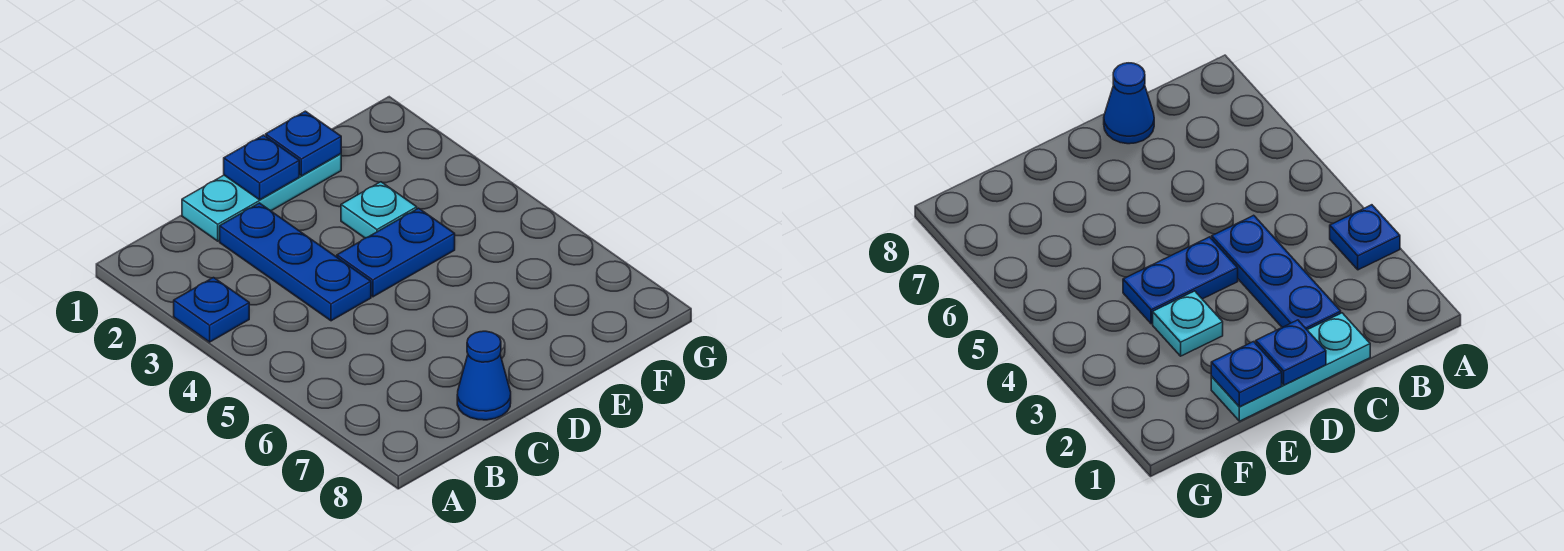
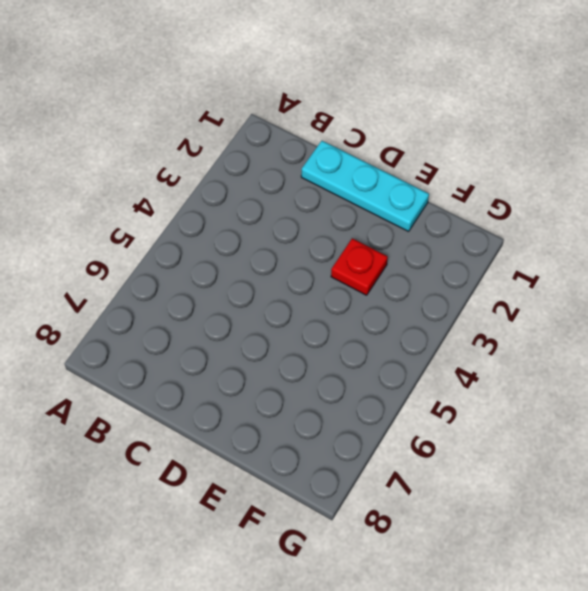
red 1x1 plate [331,238,388,295] -> cyan 1x1 plate [341,182,417,238]
none -> blue 1x1 plate [174,278,249,342]
none -> blue 1x3 plate [220,203,371,321]

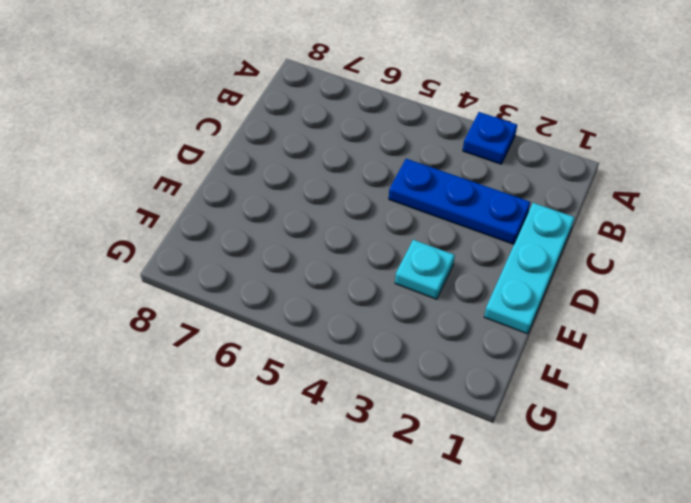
none -> blue 1x1 cone [457,331,511,420]
none -> blue 1x2 plate [337,208,455,297]

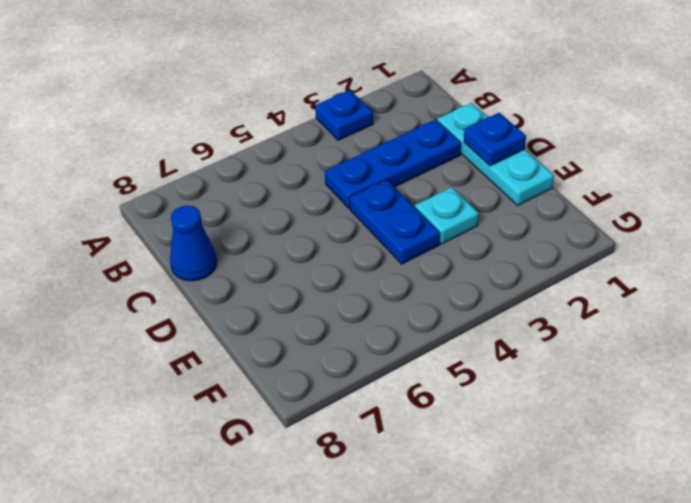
none -> blue 1x1 plate [266,111,341,176]

